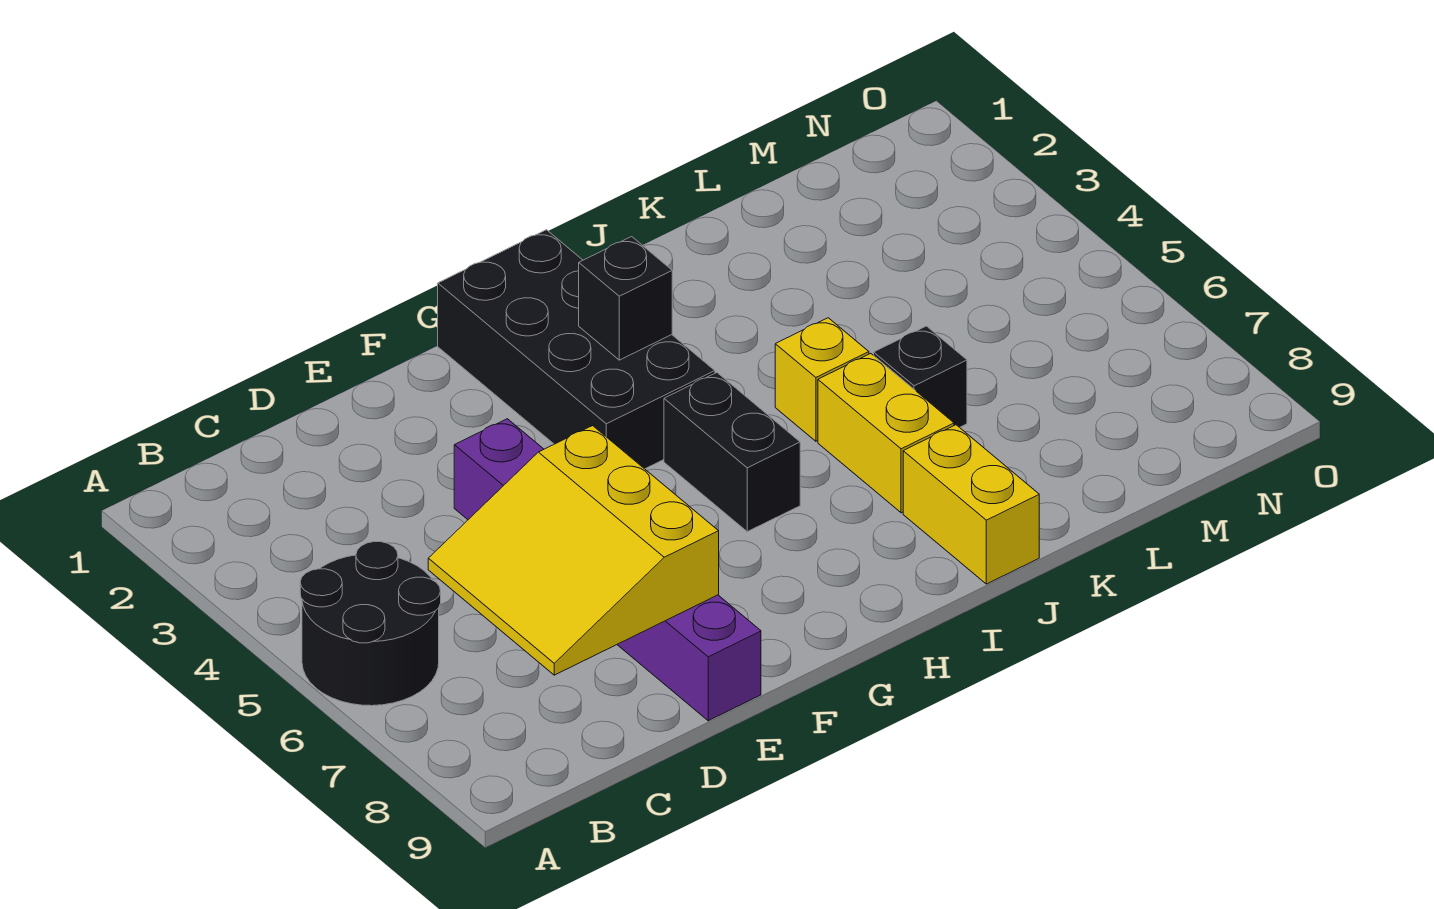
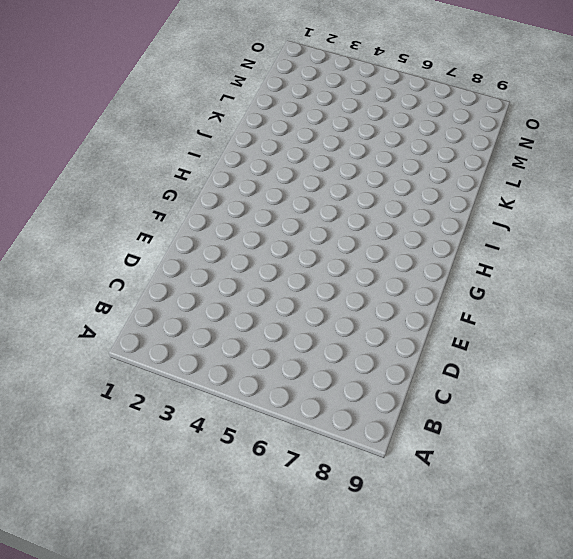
none -> black 2x2 round brick [300,542,441,706]
none -> purple 1x6 brick [454,419,761,721]

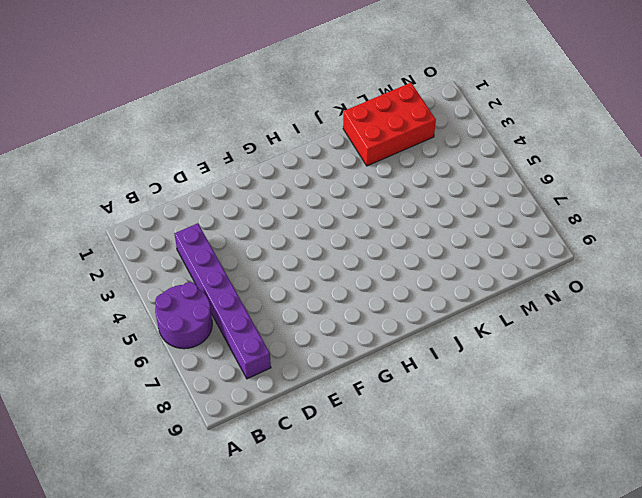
purple 2x2 round brick [155,282,212,349] -> black 2x2 round brick [300,542,441,706]
purple 1x6 brick [174,223,271,379] -> purple 1x6 brick moved to [454,419,761,721]
red 2x3 brick [343,83,436,166] -> none
none -> black 2x4 brick [438,230,715,469]
none -> black 1x2 brick [664,373,800,532]

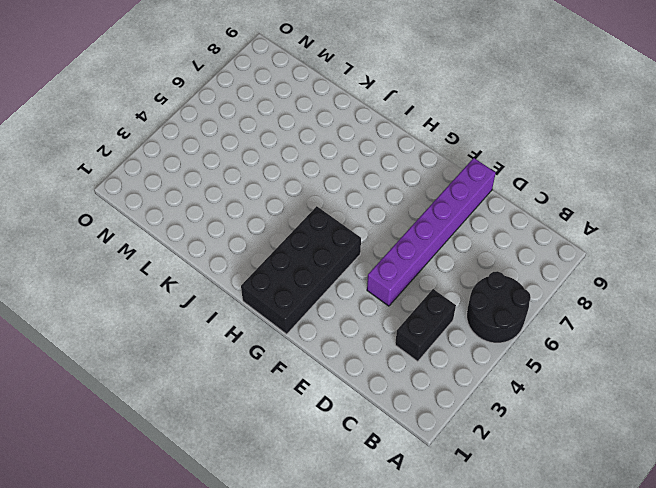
black 1x2 brick [395,289,456,362] -> black 1x2 brick moved to [664,373,800,532]
none -> yellow 1x1 brick [775,318,869,441]
none -> yellow 1x2 brick [818,354,954,513]

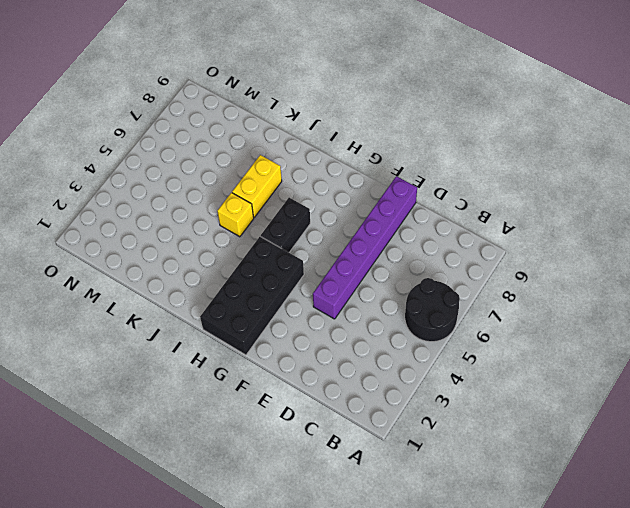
none -> yellow 1x2 brick [903,425,1039,584]
none -> black 1x1 brick [874,326,967,427]

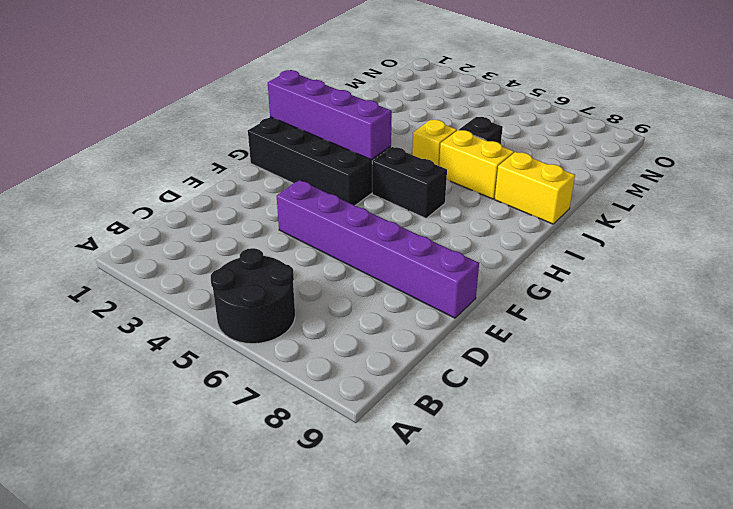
purple 1x4 brick [268,70,392,160] -> black 1x1 brick [579,237,672,360]
none -> yellow 3x3 slope [428,426,719,675]

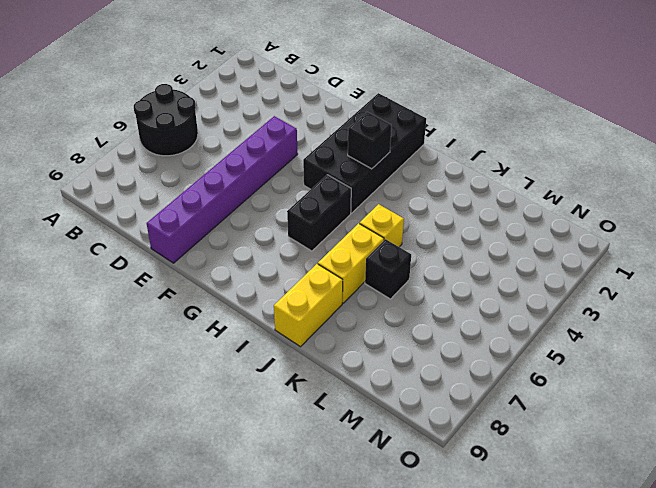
none -> yellow 3x3 slope [428,426,719,675]

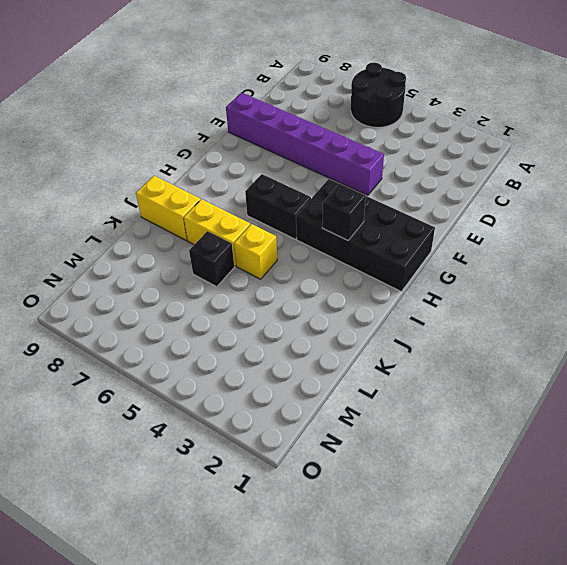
none -> yellow 3x3 slope [428,426,719,675]

